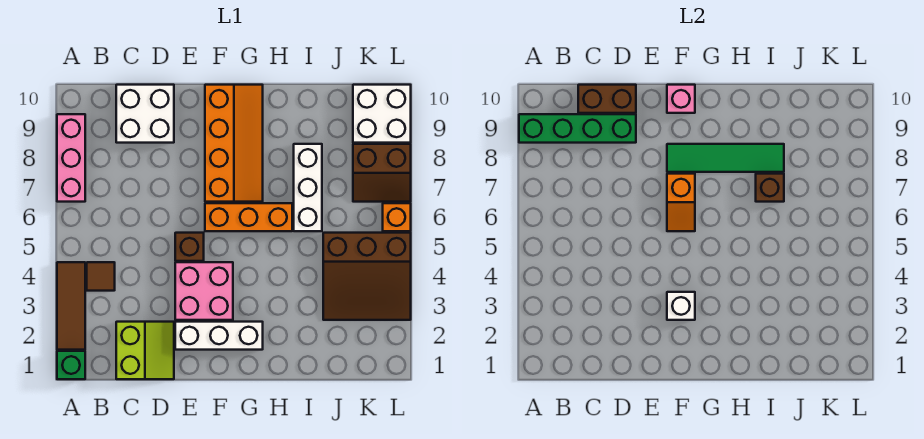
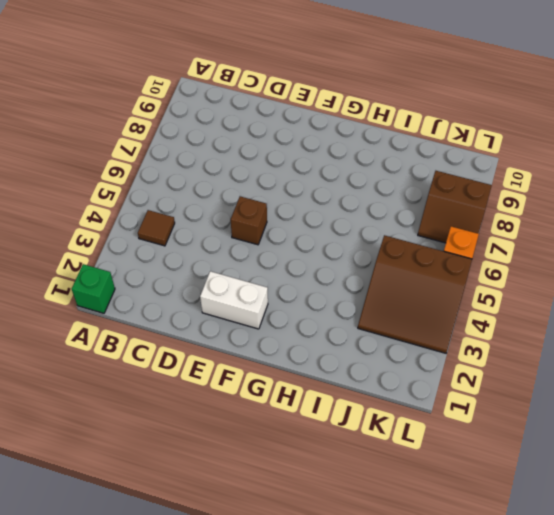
white 1x2 brick [200,271,268,329] -> white 1x3 brick [175,322,263,350]
none -> brown 1x3 tile [57,262,85,350]
none -> pink 1x3 brick [57,114,85,202]
none -> lime 2x2 slope [116,322,174,379]

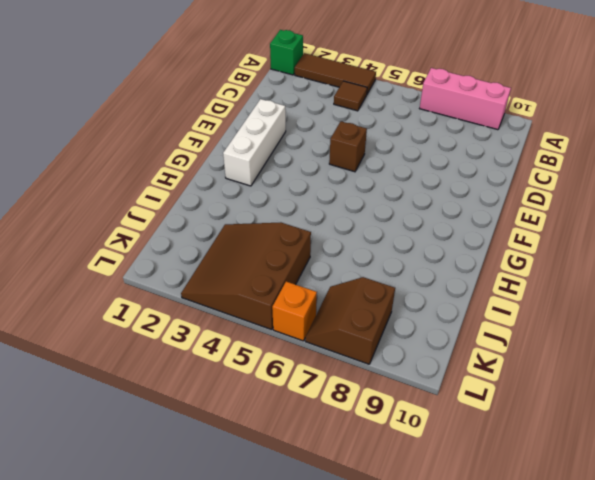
none -> lime 2x2 slope [116,322,174,379]
none -> white 2x2 brick [116,85,174,143]
none -> pink 2x2 brick [175,262,233,320]

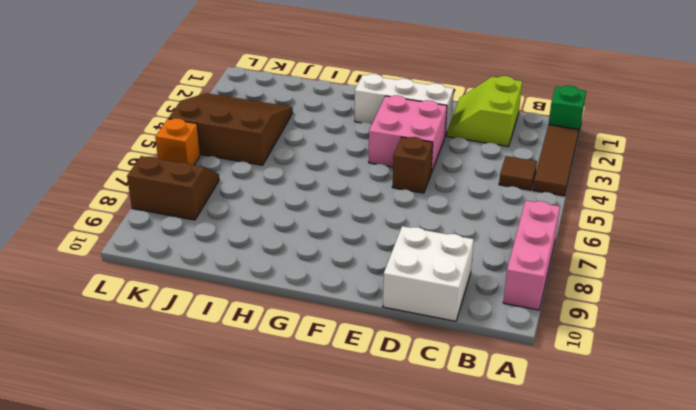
none -> orange 1x3 brick [205,203,292,231]
none -> orange 2x4 slope [205,85,263,202]
none -> white 1x3 brick [294,144,322,231]

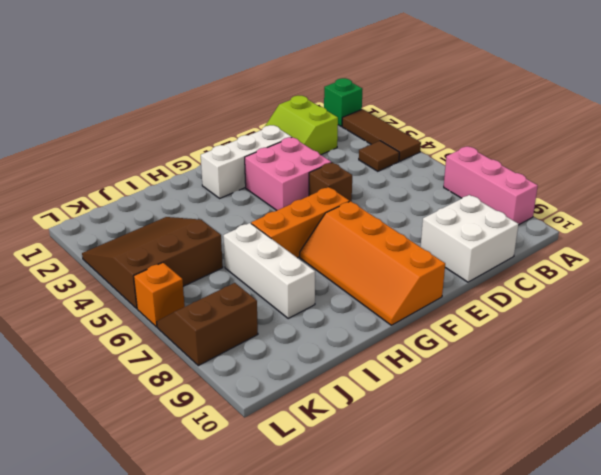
none -> white 2x2 brick [353,85,411,143]
none -> green 1x4 brick [519,114,636,143]
none -> brown 1x2 brick [578,85,636,113]

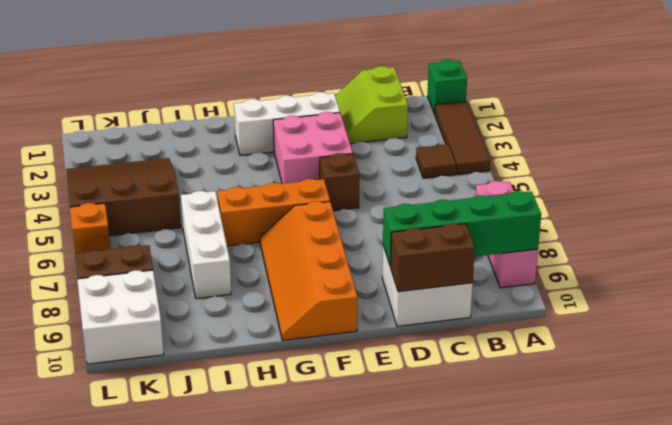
none -> white 1x1 brick [667,292,695,320]
none -> orange 1x2 slope [667,174,695,231]
none -> green 1x4 tile [667,144,784,172]

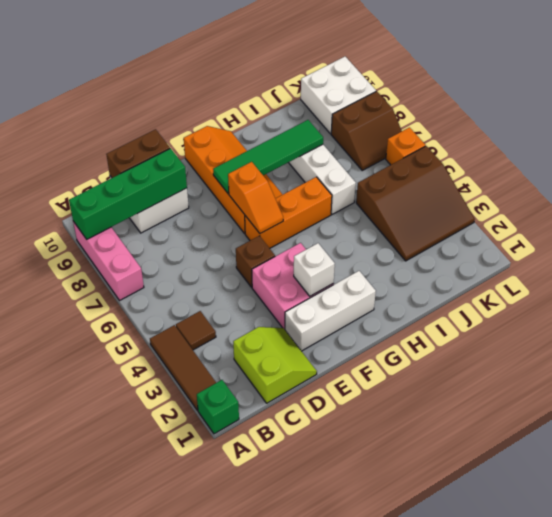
none -> pink 1x1 brick [667,85,695,113]
none -> brown 1x1 brick [756,174,784,202]

